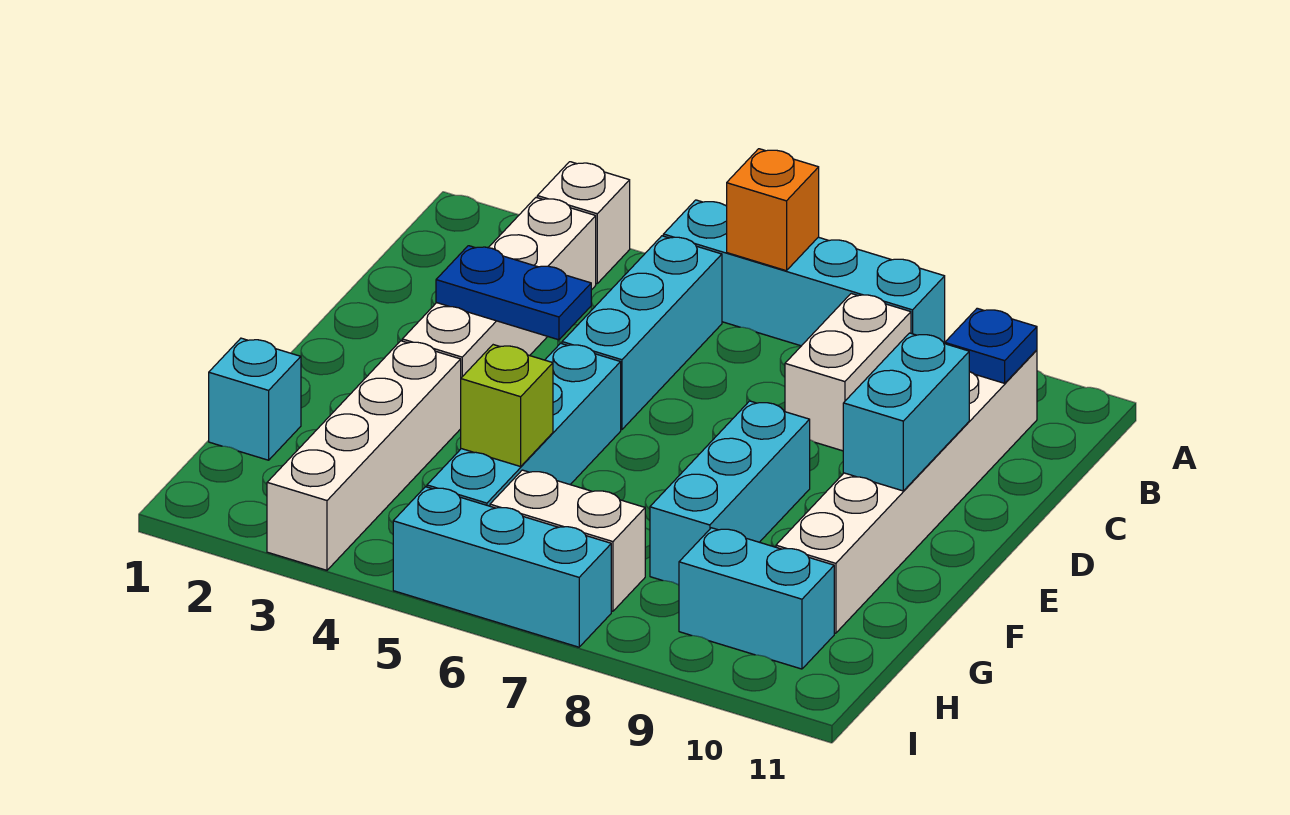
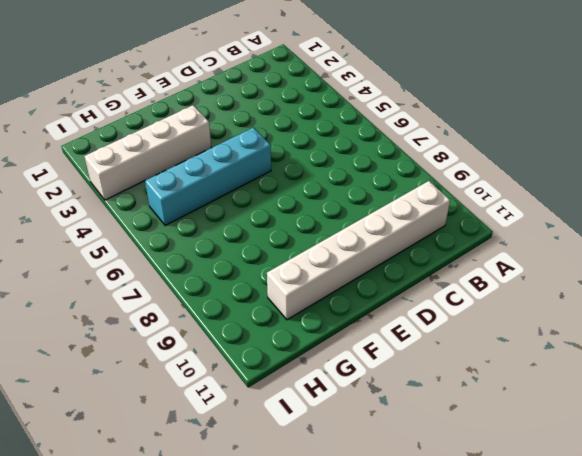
none -> white 1x1 brick [537,162,630,283]
none -> cyan 1x4 brick [663,200,945,346]
none -> white 1x4 brick [402,198,596,378]

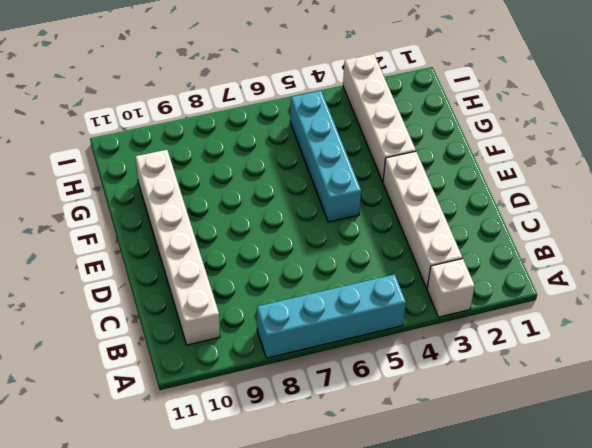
none -> cyan 1x3 brick [562,236,722,430]
none -> white 1x2 brick [785,294,911,451]
none -> cyan 1x3 brick [650,401,810,585]

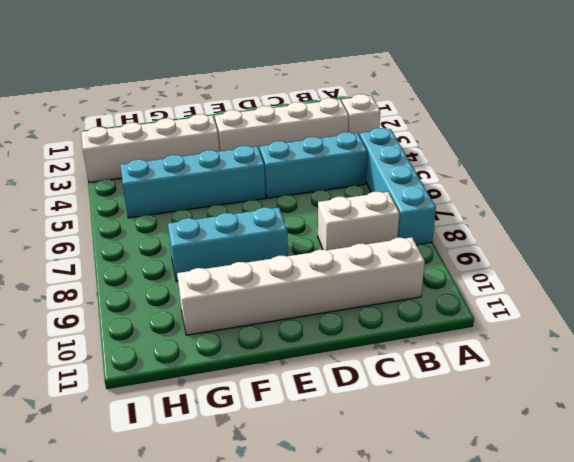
none -> cyan 1x1 brick [209,338,301,460]
none -> white 1x2 brick [490,470,645,611]
none -> cyan 1x2 brick [679,528,834,669]

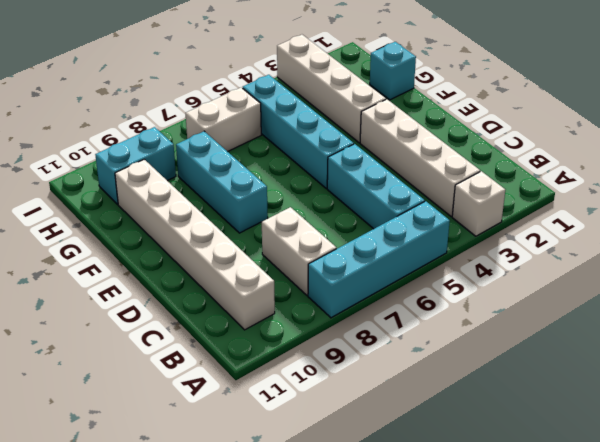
none -> cyan 1x3 brick [393,487,611,647]
none -> orange 1x1 brick [727,149,819,271]
none -> blue 1x1 plate [945,308,1037,383]

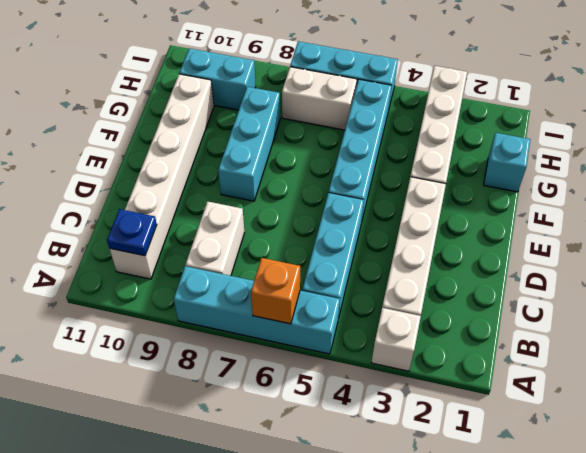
none -> blue 1x2 plate [436,246,591,340]
none -> cyan 1x2 brick [843,333,969,491]
none -> lime 1x1 brick [461,345,553,467]

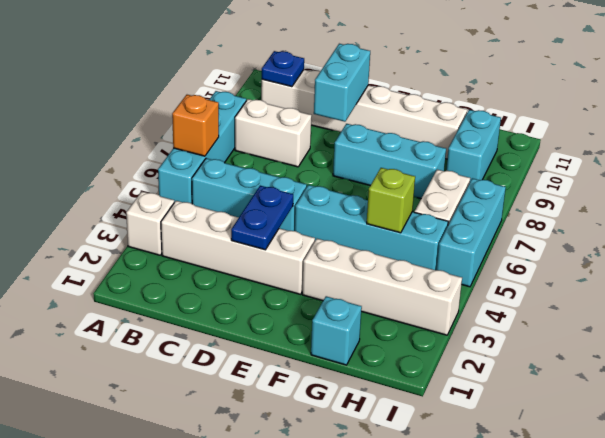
cyan 1x2 brick [314,44,370,122] -> cyan 1x2 brick turned to [843,333,969,491]

